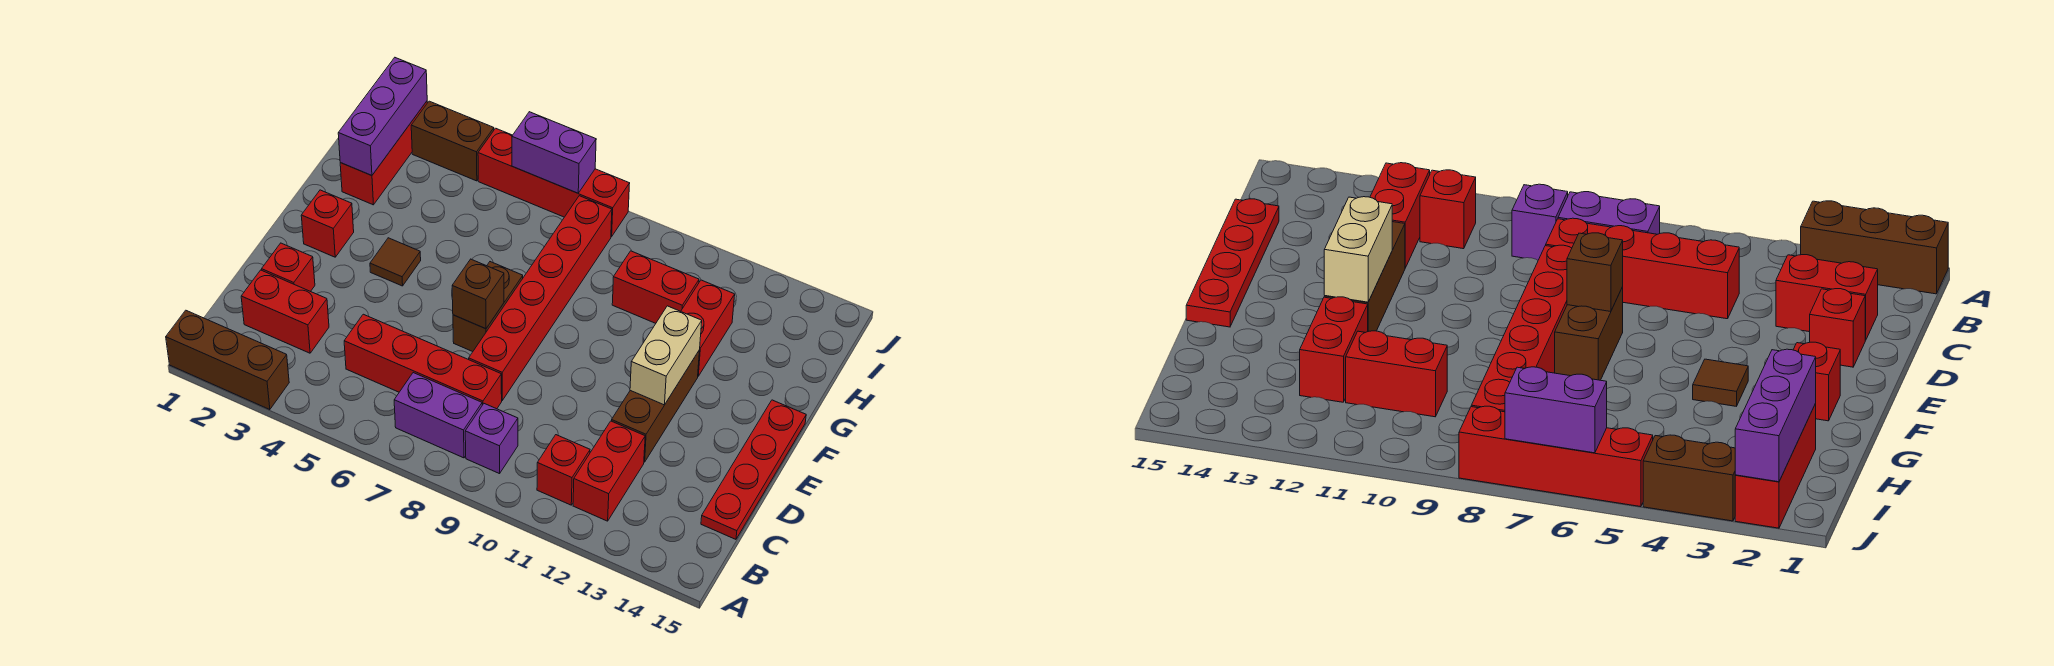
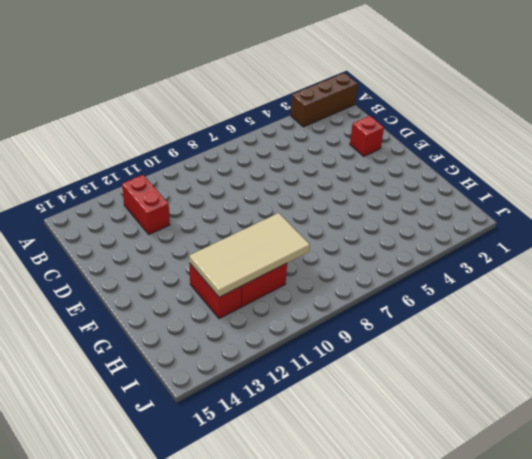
tan 2x4 tile [189,213,310,297] -> none
none -> purple 1x2 brick [394,373,482,458]
none -> purple 1x1 brick [465,404,518,474]
none -> red 1x1 brick [537,435,590,505]

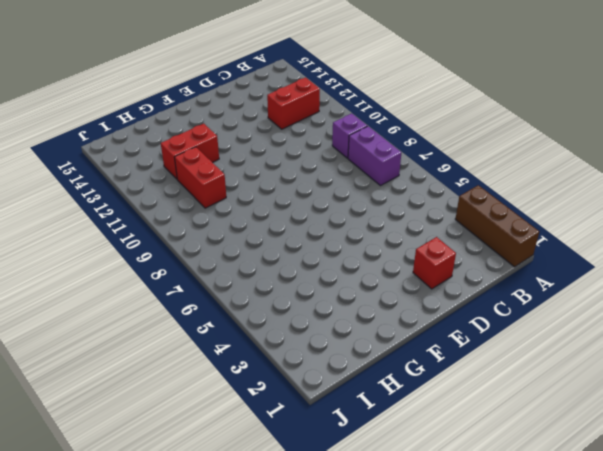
none -> red 1x1 brick [537,435,590,505]
none -> red 1x2 brick [241,270,329,353]
none -> red 1x4 brick [344,314,502,409]

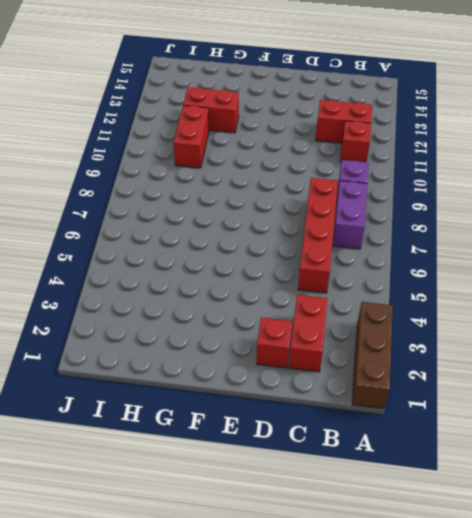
none -> red 1x4 plate [701,400,806,539]
none -> red 1x6 brick [469,196,612,400]
none -> brown 1x3 brick [612,350,700,462]

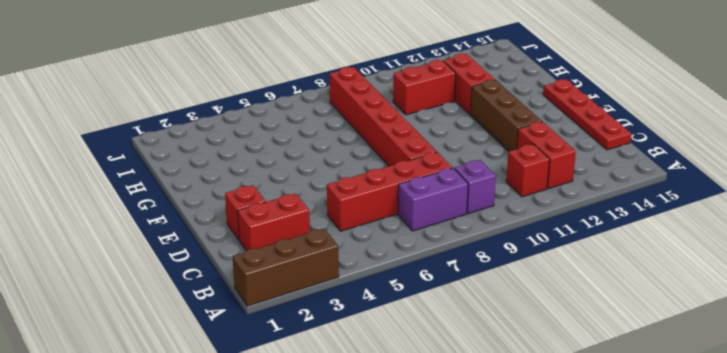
none -> brown 1x2 brick [453,262,523,352]
none -> red 1x1 brick [301,190,354,257]
none -> brown 1x1 tile [370,238,421,286]

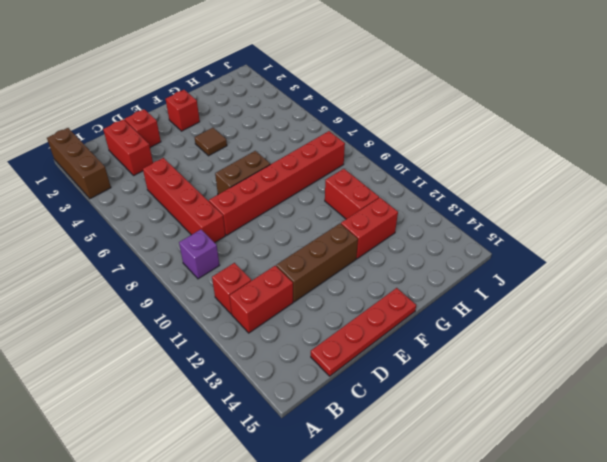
none -> purple 1x2 brick [394,373,482,458]
none -> red 1x3 brick [340,101,427,205]
none -> brown 1x2 brick [411,101,494,181]

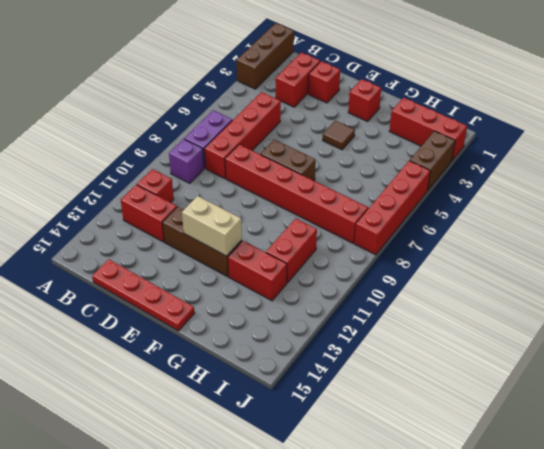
none -> brown 1x1 brick [452,259,504,329]
none -> purple 1x3 brick [338,58,427,176]
none -> purple 1x2 brick [512,112,596,193]

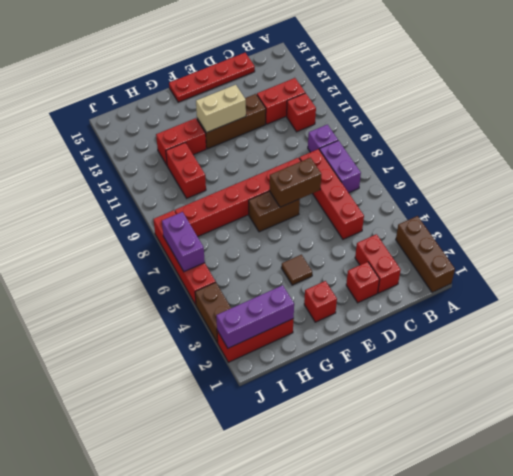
brown 1x2 brick [270,158,321,207] -> brown 1x1 brick [452,259,504,329]

